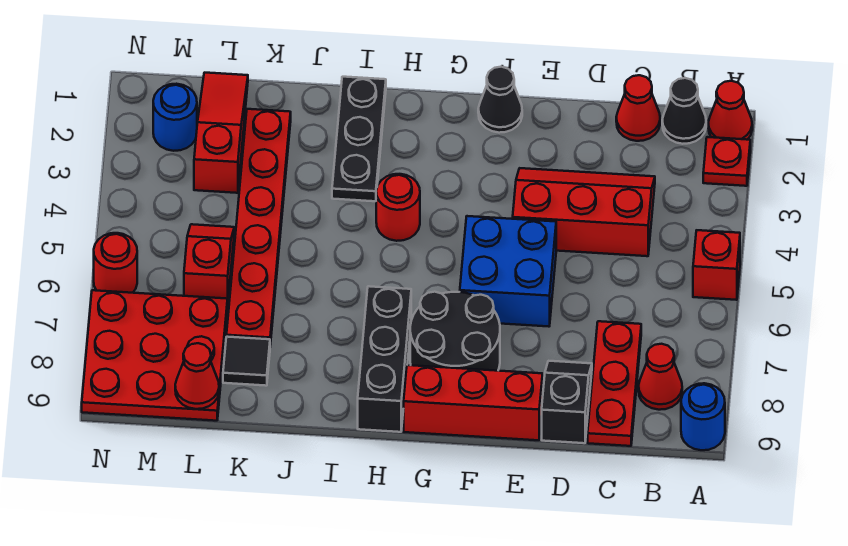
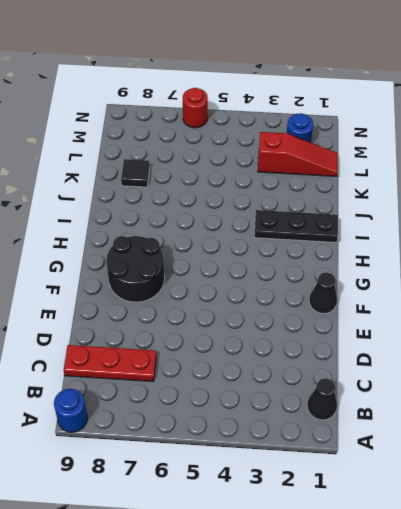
none -> red 1x1 cone [708,81,752,140]
none -> red 1x1 plate [703,137,750,186]
none -> red 1x1 brick [693,230,740,300]

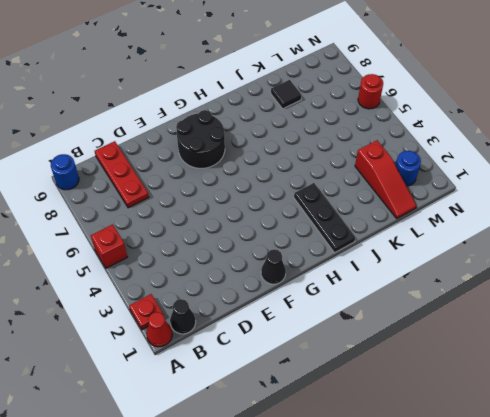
none -> red 1x1 cone [639,344,682,410]
none -> red 1x1 cone [616,75,660,141]
none -> red 2x3 slope [513,168,655,256]

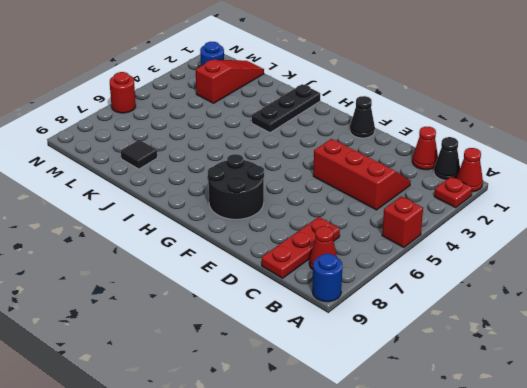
none -> black 1x2 slope [542,361,592,443]
none -> blue 2x2 brick [460,216,556,327]
none -> red 1x3 brick [404,365,543,440]

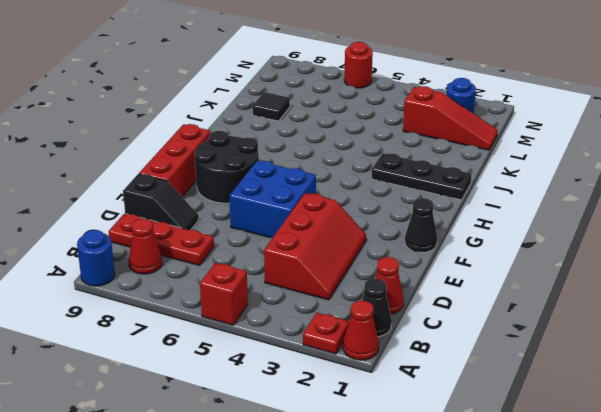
none -> red 1x1 round brick [376,174,420,241]
none -> black 1x3 brick [358,286,411,432]
none -> red 1x6 plate [226,109,291,345]

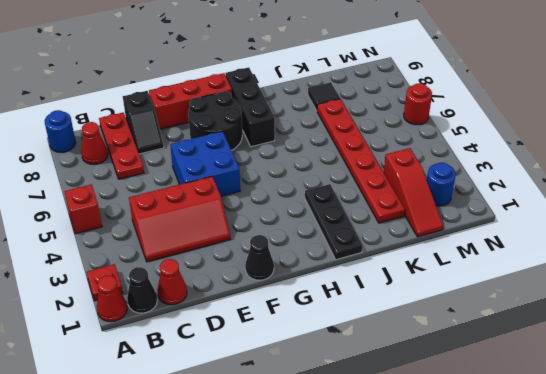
none -> red 1x1 round brick [376,174,420,241]
none -> red 1x2 slope [184,224,234,299]
none -> red 3x3 plate [82,290,228,421]

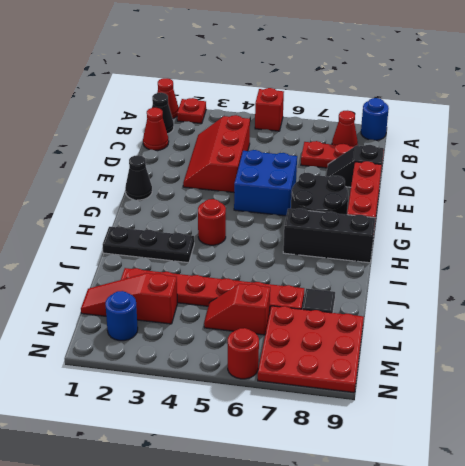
none -> red 1x1 cone [175,343,219,409]

